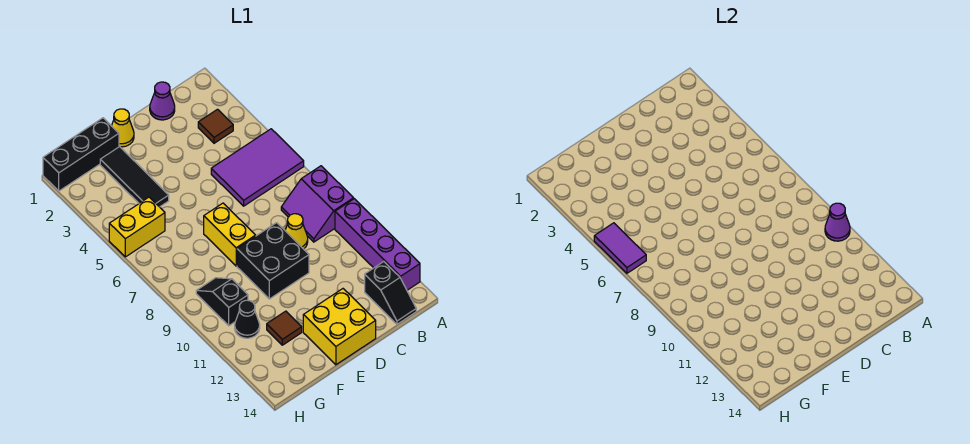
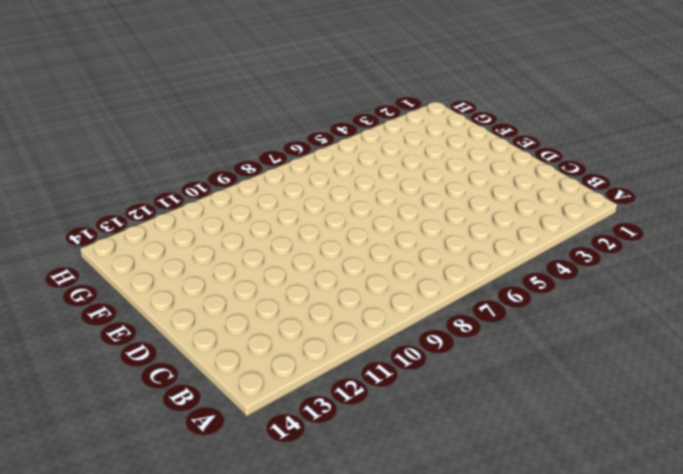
none -> purple 2x3 tile [211,129,304,206]
none -> purple 2x2 slope [281,166,354,242]
none -> purple 1x4 brick [335,199,420,290]

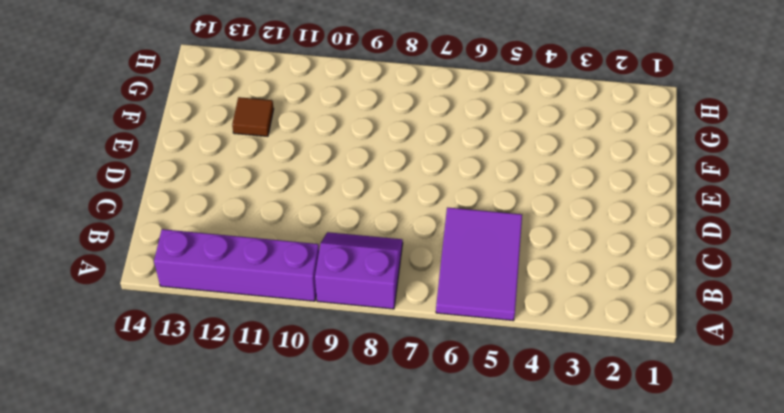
none -> brown 1x1 tile [198,109,233,143]
none -> black 1x2 slope [365,262,416,324]
none -> purple 1x1 cone [150,82,175,120]

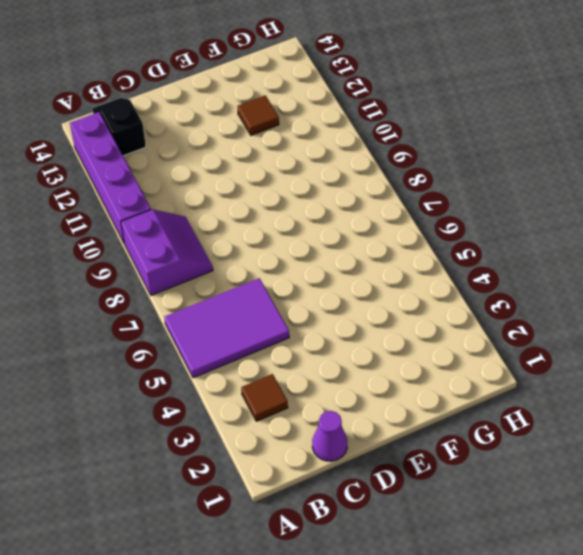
none -> yellow 1x1 cone [285,214,308,249]
none -> black 2x2 brick [237,223,309,299]
none -> yellow 2x2 brick [303,289,376,365]

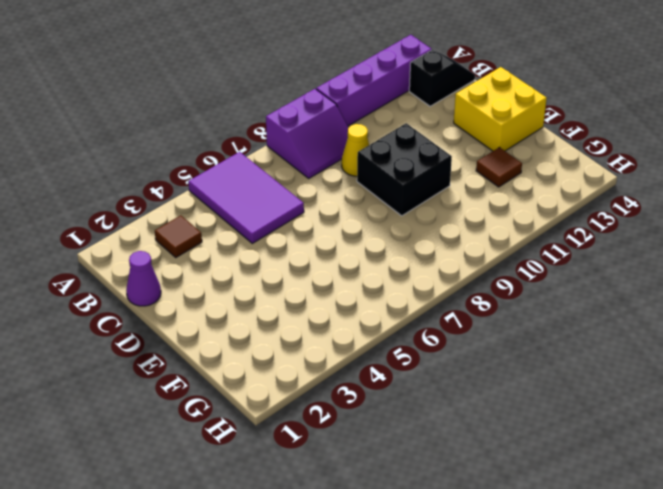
none -> yellow 1x1 cone [112,109,134,147]
none -> yellow 1x2 brick [204,203,256,266]
none -> black 1x3 brick [43,118,119,191]

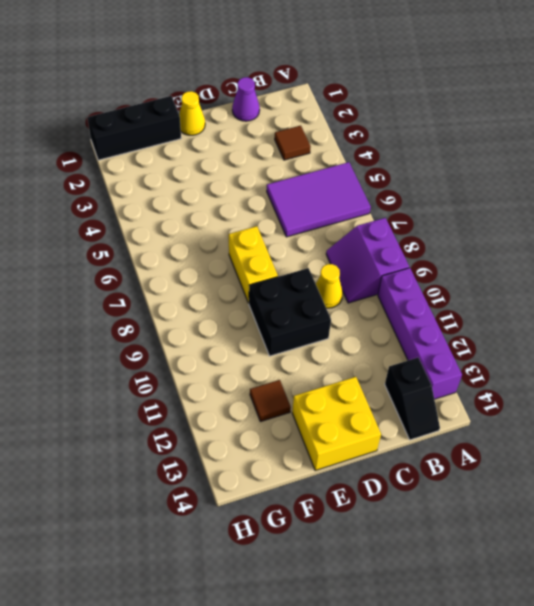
none -> black 1x3 tile [100,147,169,207]
none -> yellow 1x2 brick [109,197,165,257]
none -> black 1x2 slope [196,278,248,326]

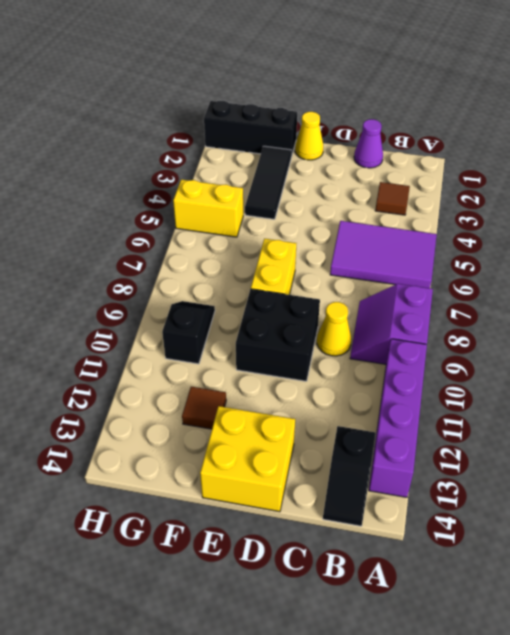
none -> black 1x1 cone [235,300,260,338]
none -> purple 1x1 cone [825,203,850,241]
none -> purple 1x2 tile [594,223,646,273]

